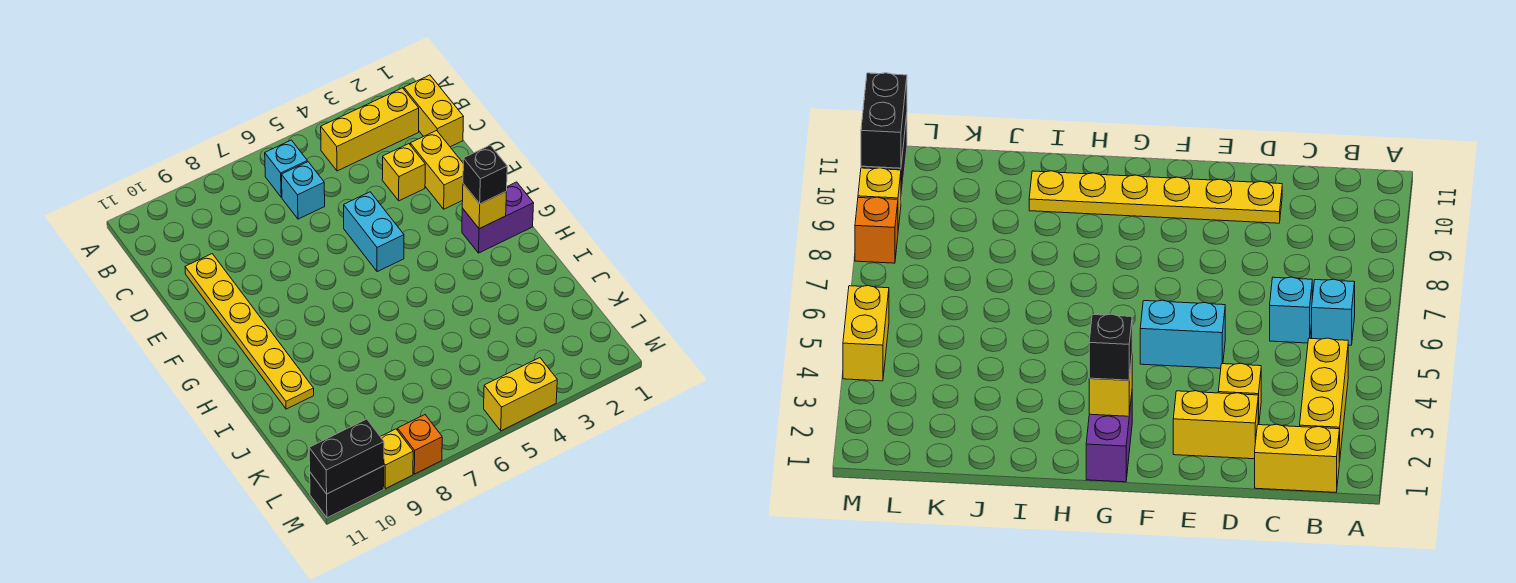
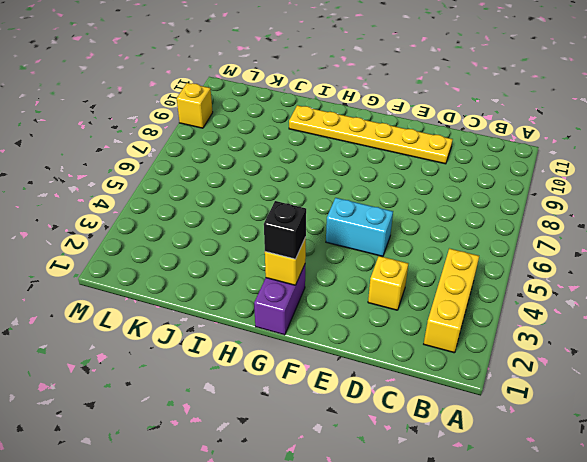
none -> yellow 1x2 brick [404,75,463,147]
none -> cyan 1x1 brick [265,140,307,197]
none -> cyan 1x1 brick [281,162,325,219]

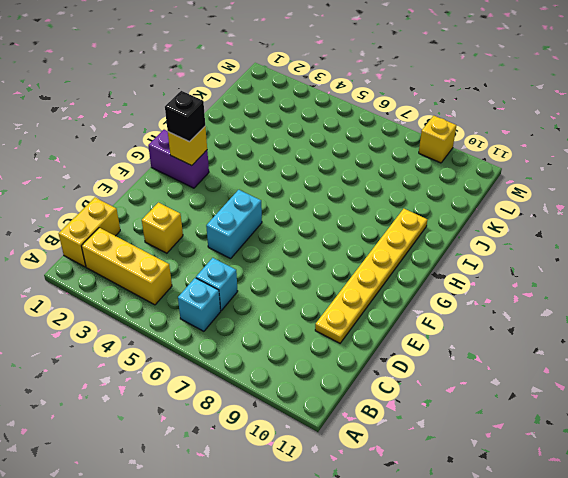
none -> yellow 1x2 brick [410,130,463,209]
none -> yellow 1x2 brick [484,358,557,431]
none -> orange 1x1 brick [398,415,442,474]

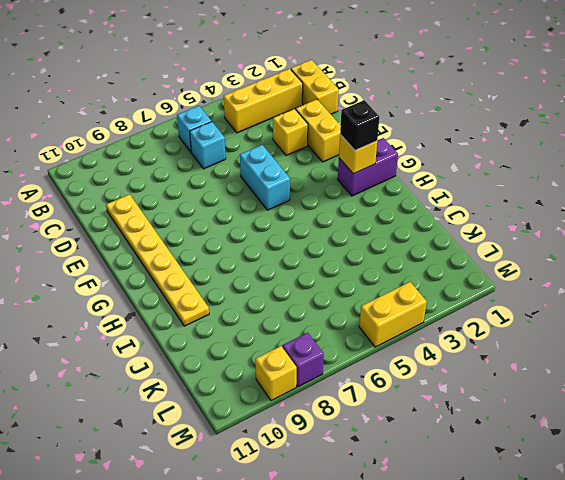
purple 1x1 brick [282,333,324,387] -> orange 1x1 brick [398,415,442,474]
none -> black 1x2 brick [310,466,384,518]
none -> black 1x2 brick [309,419,384,494]

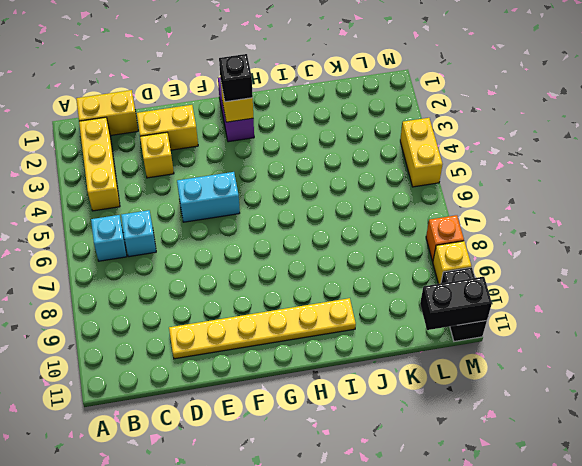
black 1x2 brick [420,277,492,330] -> black 1x2 brick turned to [309,419,384,494]

